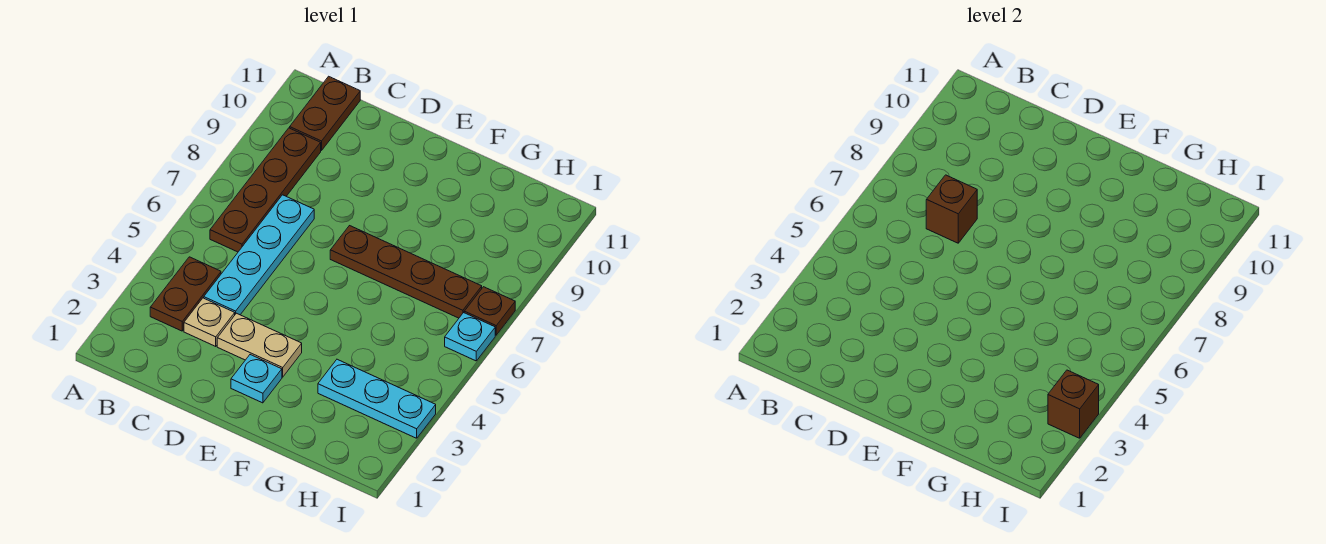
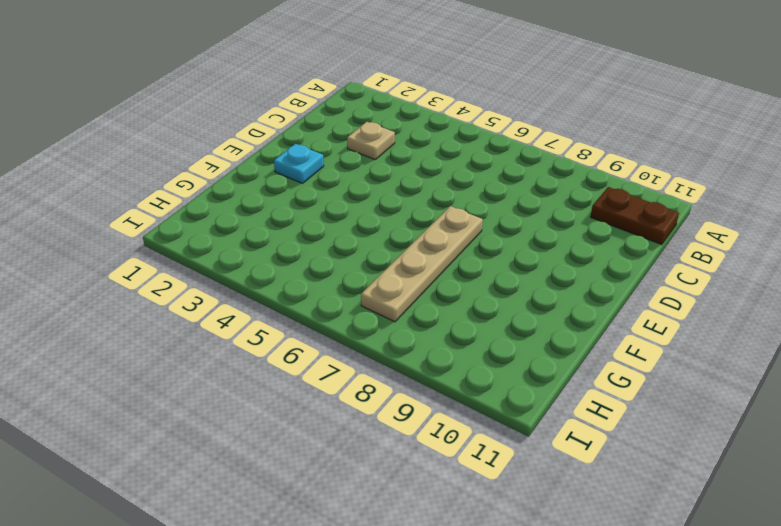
tan 1x4 plate [361,206,483,322] -> brown 1x4 plate [330,226,482,318]
none -> brown 1x2 plate [150,257,221,331]
none -> brown 1x4 plate [210,128,321,252]
none -> cyan 1x4 plate [204,195,314,315]

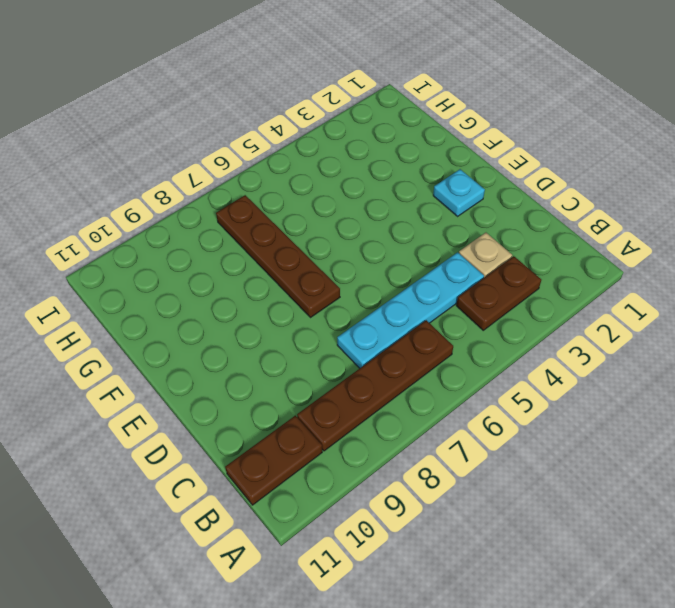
none -> tan 1x2 plate [217,313,302,377]
none -> cyan 1x3 plate [318,359,436,438]
none -> cyan 1x1 plate [445,313,495,361]

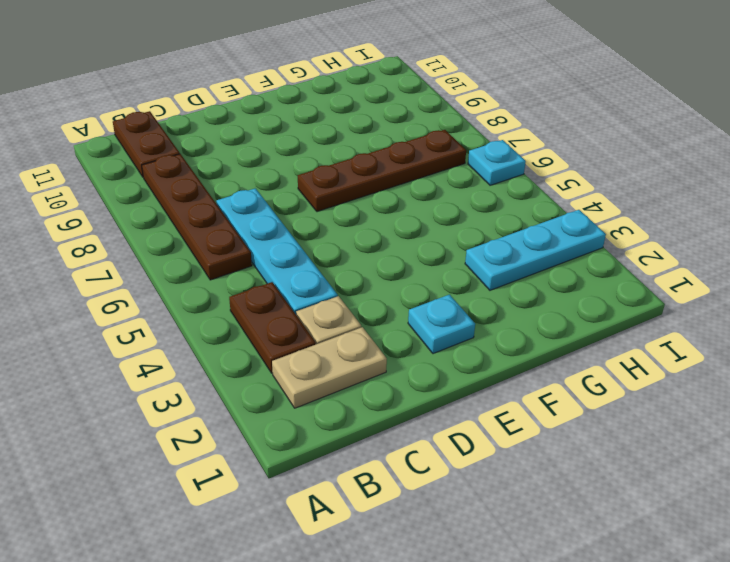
tan 1x2 plate [272,327,387,408] -> tan 1x2 plate moved to [217,313,302,377]
none -> brown 1x1 plate [464,287,515,335]
none -> brown 1x1 brick [926,175,977,243]
none -> brown 1x1 brick [1048,370,1099,438]

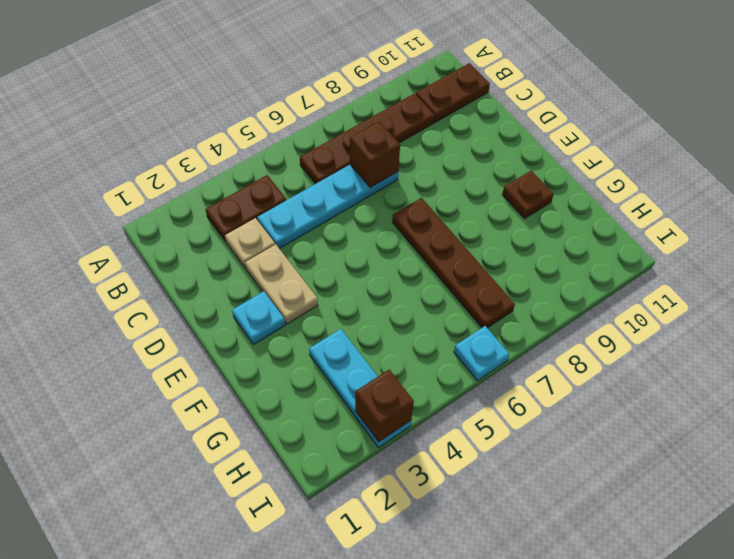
brown 1x1 plate [502,171,554,218] -> brown 1x1 plate moved to [464,287,515,335]

